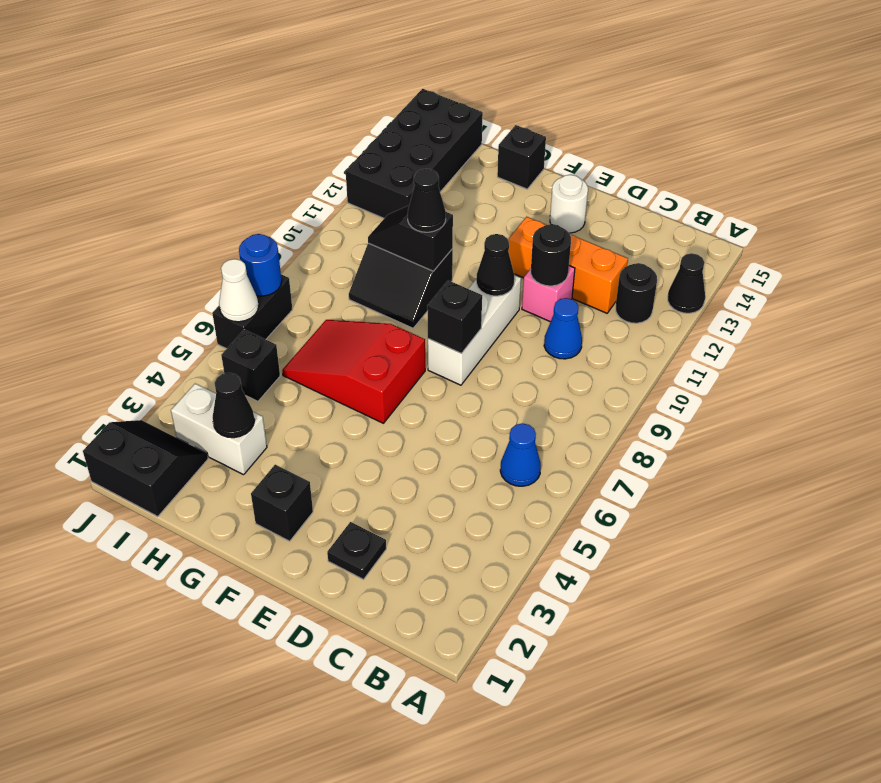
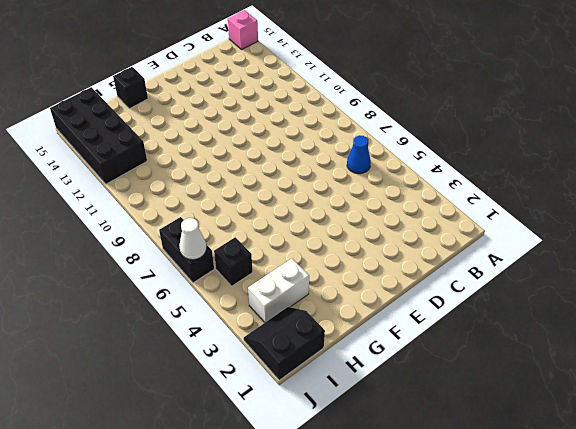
pink 1x1 brick [228,10,258,49] -> pink 1x1 brick moved to [522,266,575,322]
none -> black 1x1 cone [668,253,705,313]
none -> black 1x1 round brick [616,263,657,323]
none -> blue 1x1 cone [544,298,582,359]

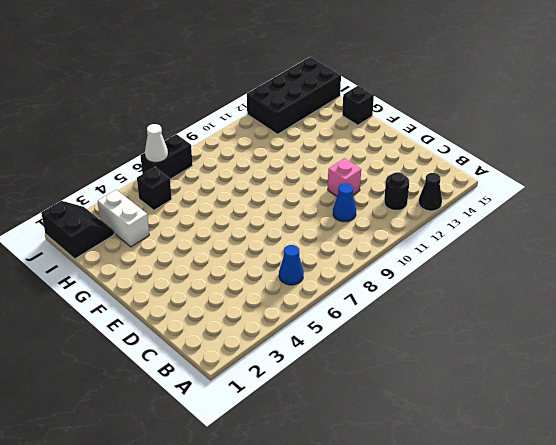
none -> orange 1x3 brick [508,217,628,313]
none -> black 1x1 plate [327,522,386,579]
none -> white 1x3 brick [428,275,521,385]

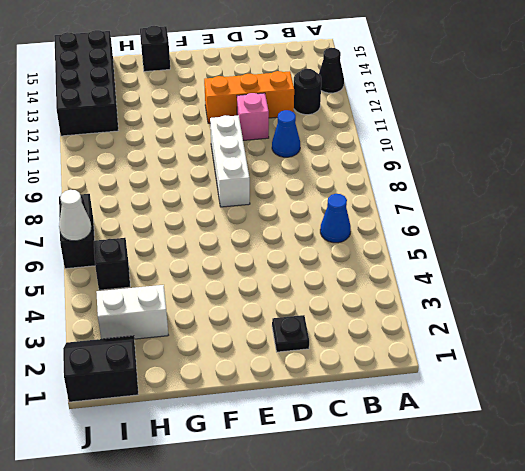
none -> white 1x1 round brick [550,175,588,233]
none -> black 1x1 brick [251,465,313,541]
none -> red 2x3 slope [282,320,425,423]

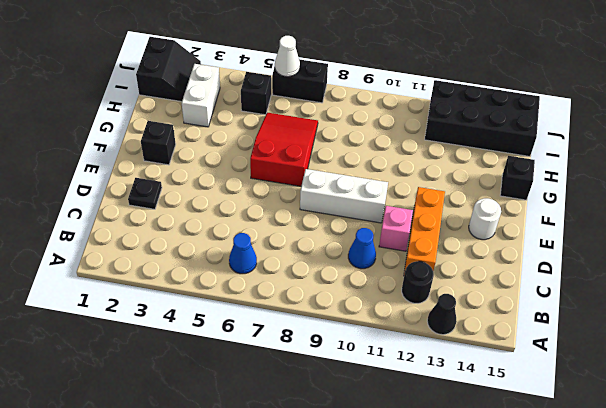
none -> black 2x2 slope [349,243,453,328]
none -> black 1x1 round brick [531,224,571,286]
none -> black 1x1 brick [427,280,482,354]

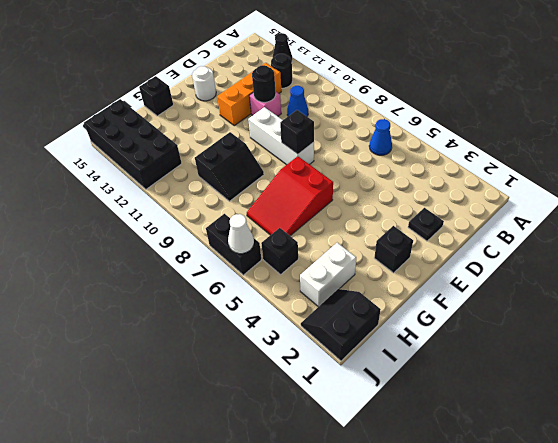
none -> black 1x1 cone [476,234,514,296]
none -> black 1x2 slope [368,206,453,271]
none -> black 1x1 cone [213,373,254,438]

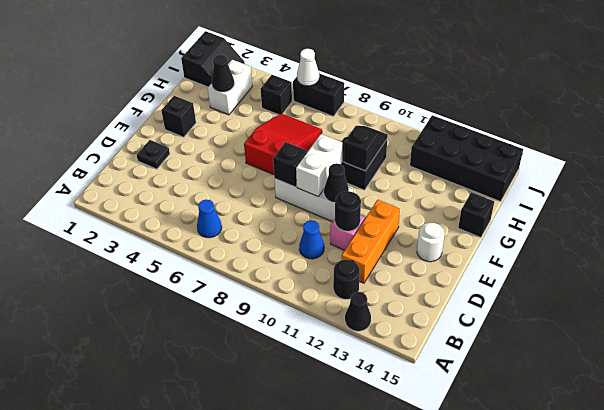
white 1x2 brick [296,134,342,197] -> none
none -> blue 1x1 round brick [239,234,282,296]
none -> black 1x1 cone [408,169,446,232]

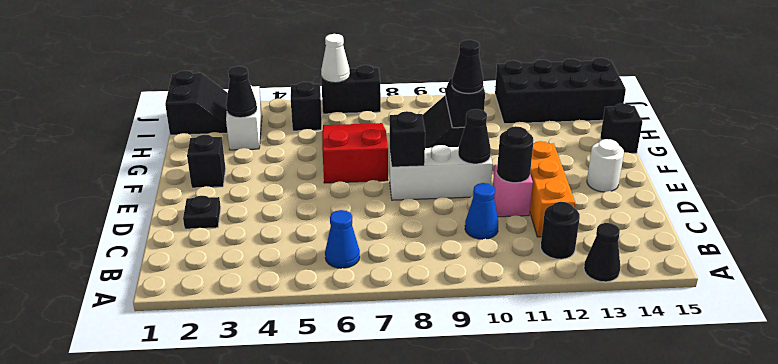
none -> blue 1x1 round brick [239,234,282,296]

